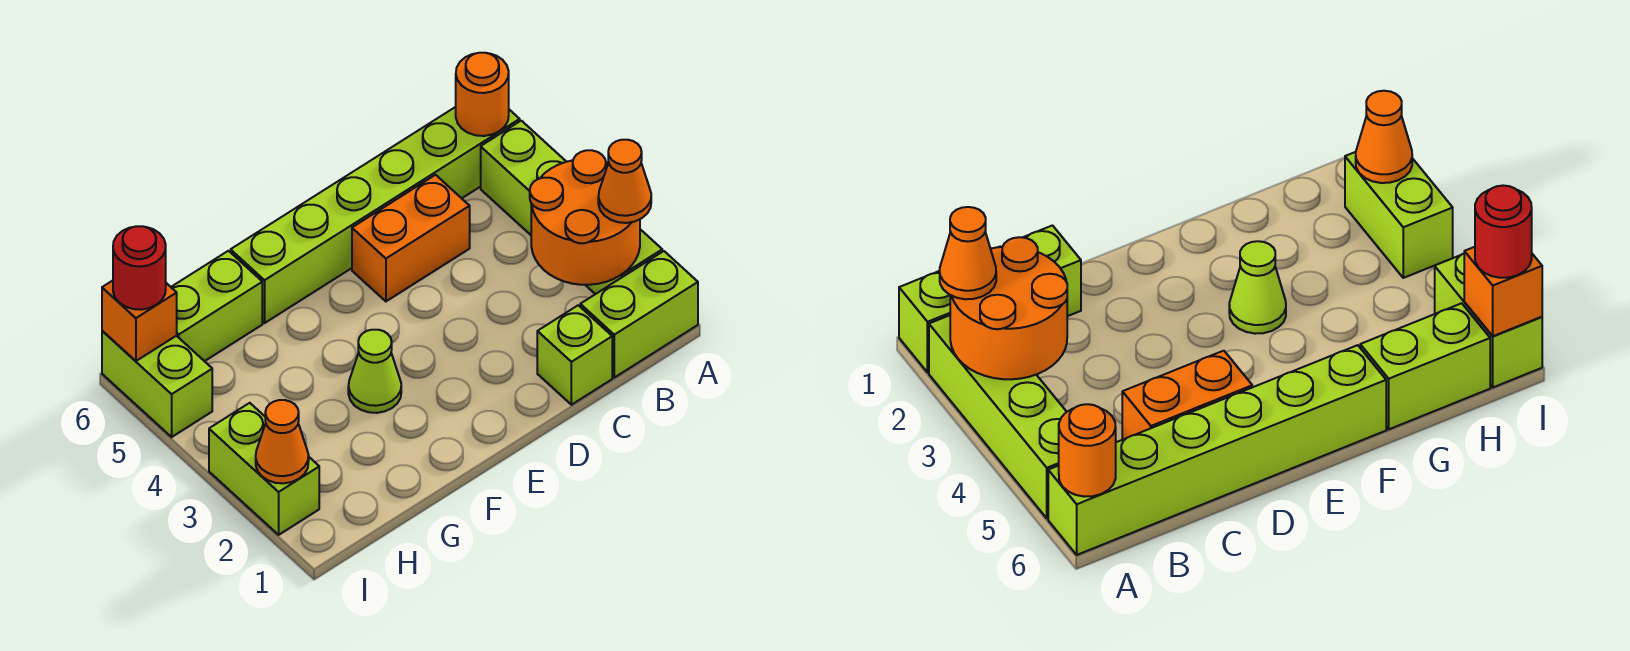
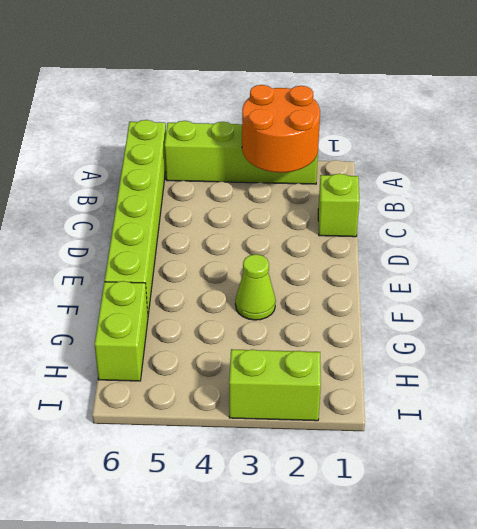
none -> lime 1x2 brick [580,251,698,378]
none -> orange 1x2 brick [352,175,470,301]
none -> lime 1x2 brick [102,331,212,437]

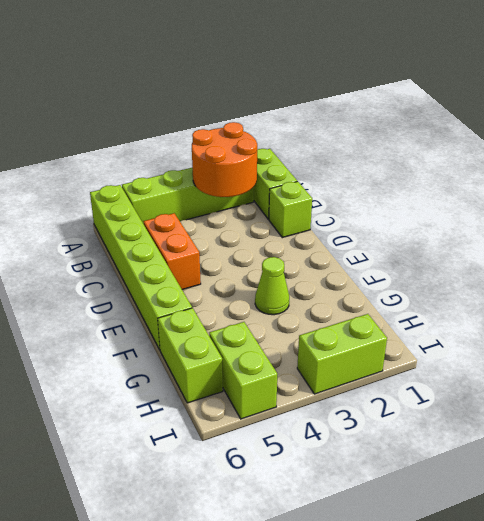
lime 1x2 brick [209,322,277,419] -> lime 1x2 brick turned to [102,331,212,437]
none -> orange 1x1 round brick [456,53,509,136]
none -> orange 1x1 cone [256,400,309,483]
none -> orange 1x1 brick [102,281,177,361]

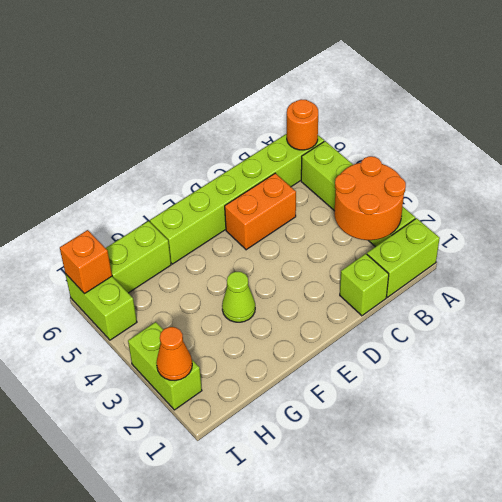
none -> orange 1x1 cone [598,140,651,223]
none -> red 1x1 round brick [113,226,166,310]

